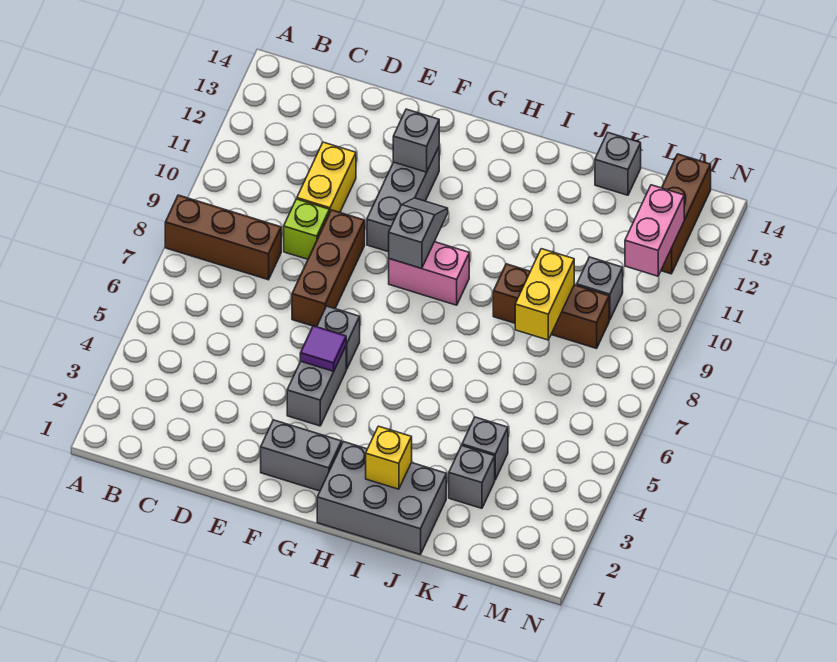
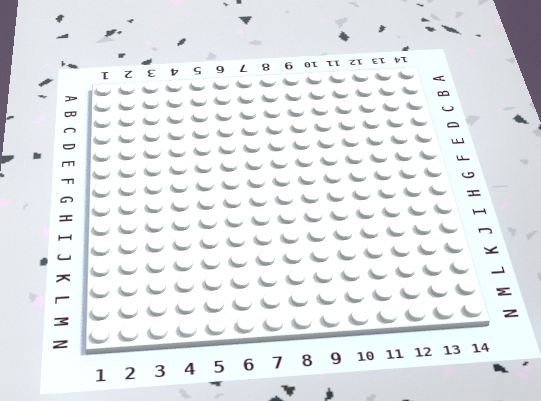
none -> brown 1x3 brick [165,195,281,280]
none -> lime 1x1 brick [284,199,330,259]
none -> yellow 1x2 brick [297,142,356,212]

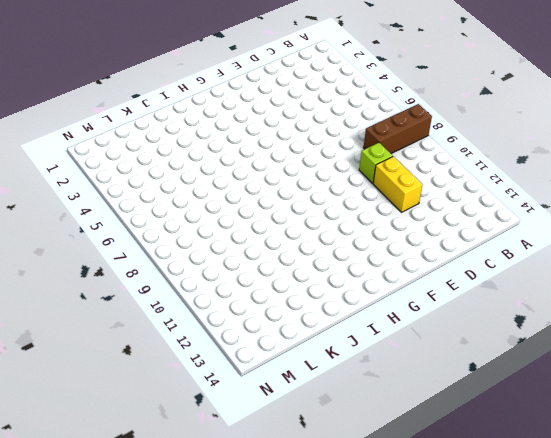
none -> brown 1x3 brick [292,210,365,327]
none -> grey 1x2 brick [261,420,342,491]
none -> grey 1x2 brick [287,346,346,426]

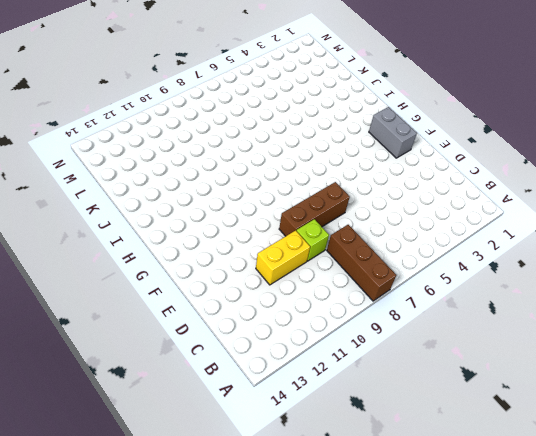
none -> grey 1x2 brick [287,346,346,426]
none -> grey 1x1 brick [317,306,360,369]
none -> grey 1x3 brick [367,147,439,252]

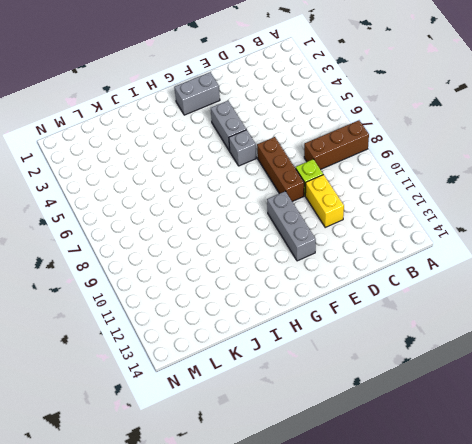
none -> pink 1x2 brick [389,242,469,305]
none -> grey 2x3 brick [317,442,446,555]
none -> brown 1x3 brick [493,264,609,348]

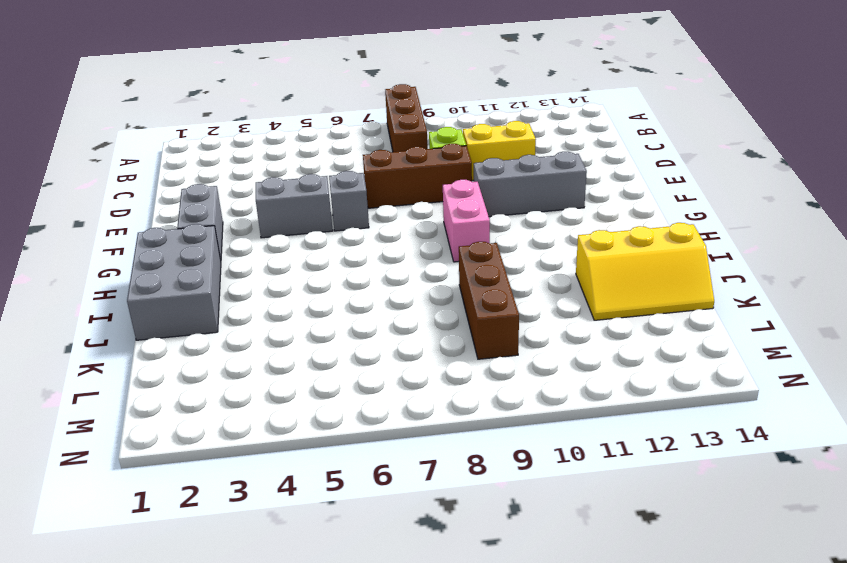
yellow 2x3 slope [576,223,714,320] -> grey 1x1 brick [595,133,641,195]
none -> grey 1x1 brick [449,446,495,508]
none -> grey 1x1 brick [462,417,508,480]
none -> grey 1x1 brick [577,257,623,320]

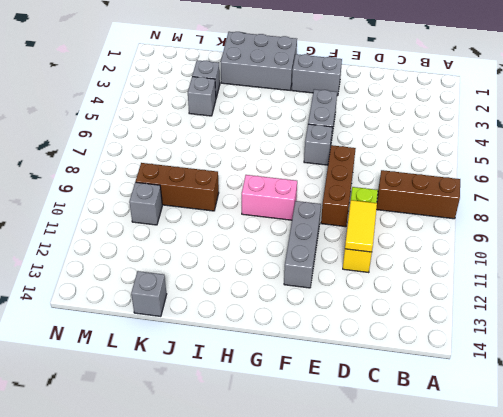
yellow 1x2 tile [345,200,377,252] -> none
none -> brown 1x3 brick [661,154,711,274]
none -> purple 1x1 tile [300,326,346,371]
none -> grey 1x1 brick [393,109,439,172]

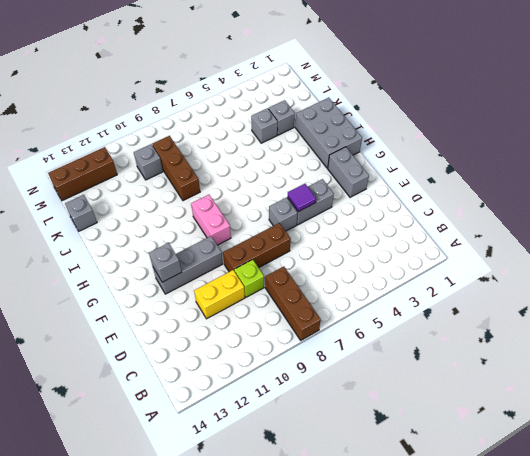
none -> grey 1x2 slope [389,198,448,269]
none -> yellow 1x1 brick [366,426,412,489]
none -> yellow 1x2 brick [515,249,574,340]

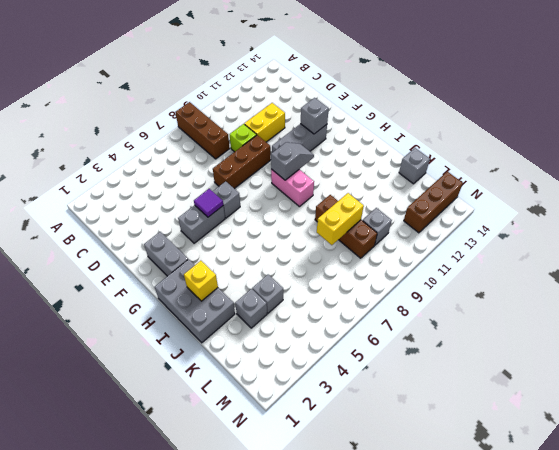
none -> pink 1x2 brick [625,185,684,276]

